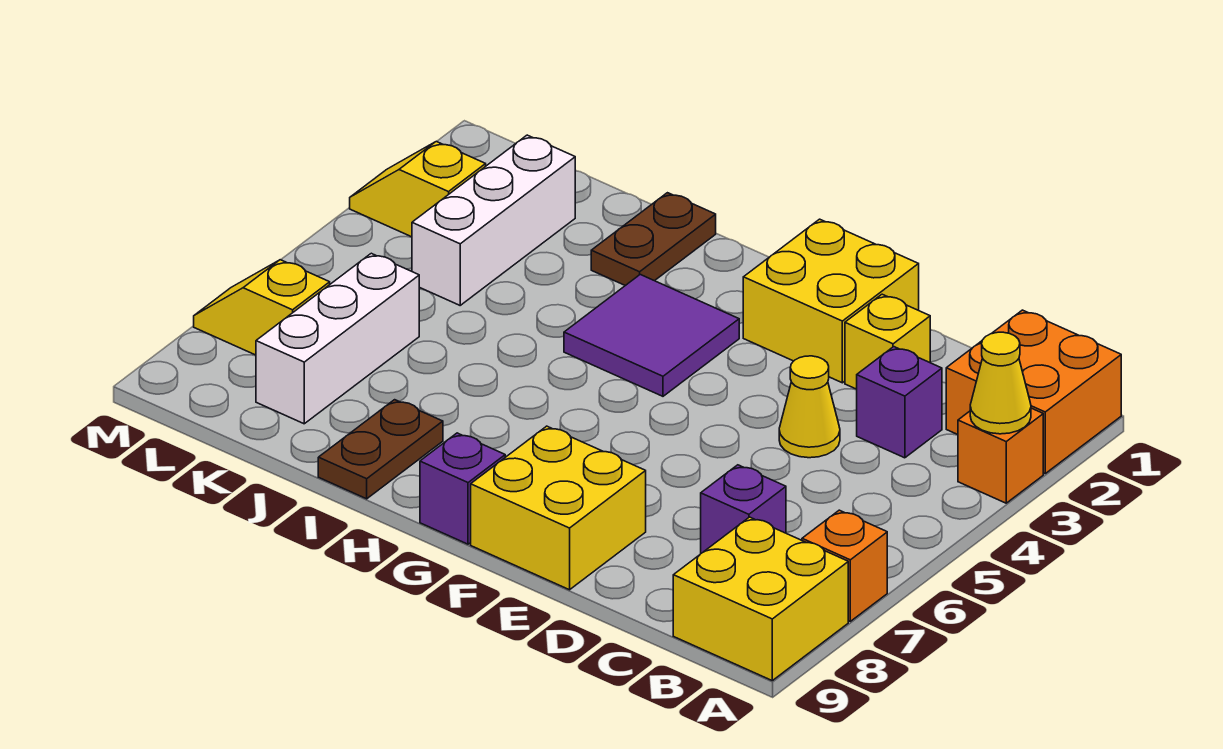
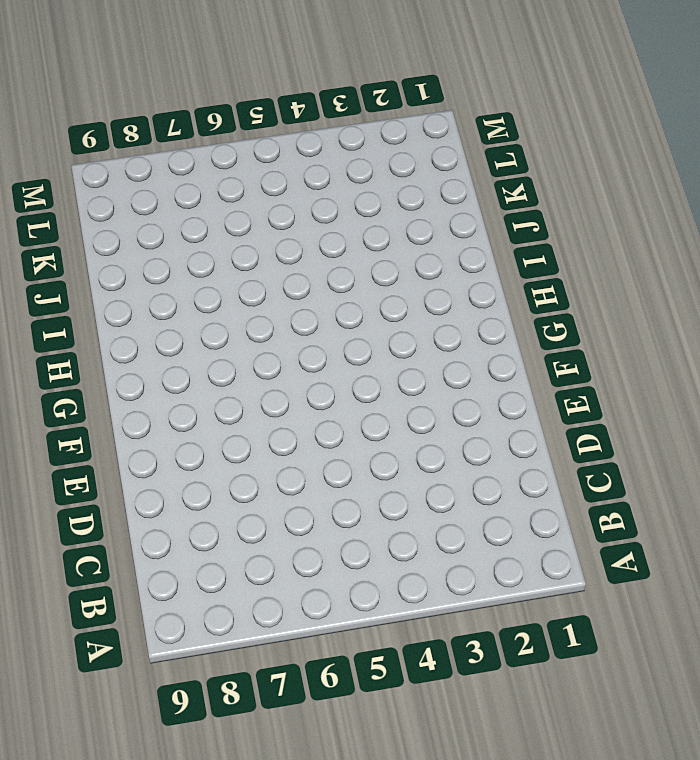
none -> orange 2x2 brick [946,310,1121,474]
none -> orange 1x1 brick [958,408,1043,503]
none -> orange 1x1 brick [802,510,887,621]

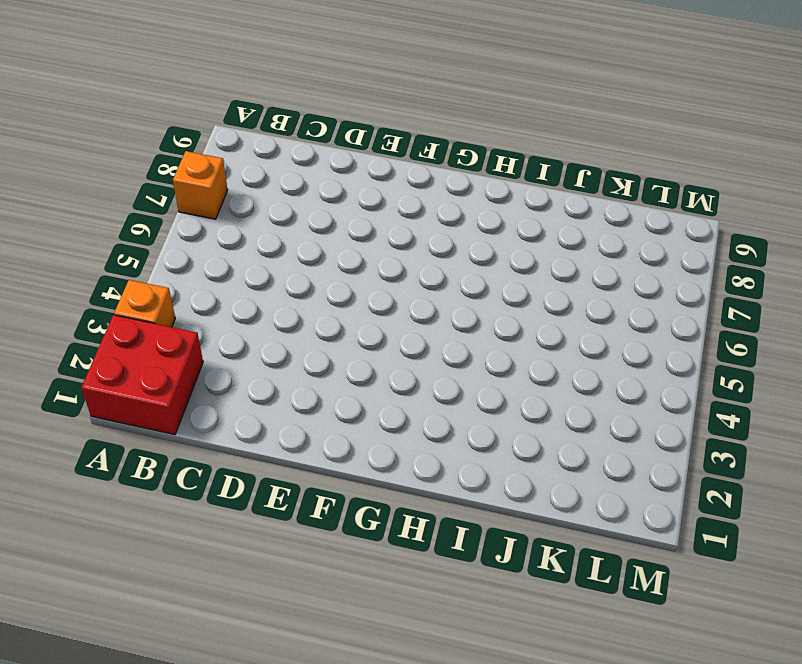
red 2x2 brick [81,315,203,435] -> orange 2x2 brick [946,310,1121,474]
none -> yellow 2x2 brick [673,517,848,681]
none -> purple 1x1 brick [857,347,942,458]
none -> purple 1x1 brick [701,465,786,553]

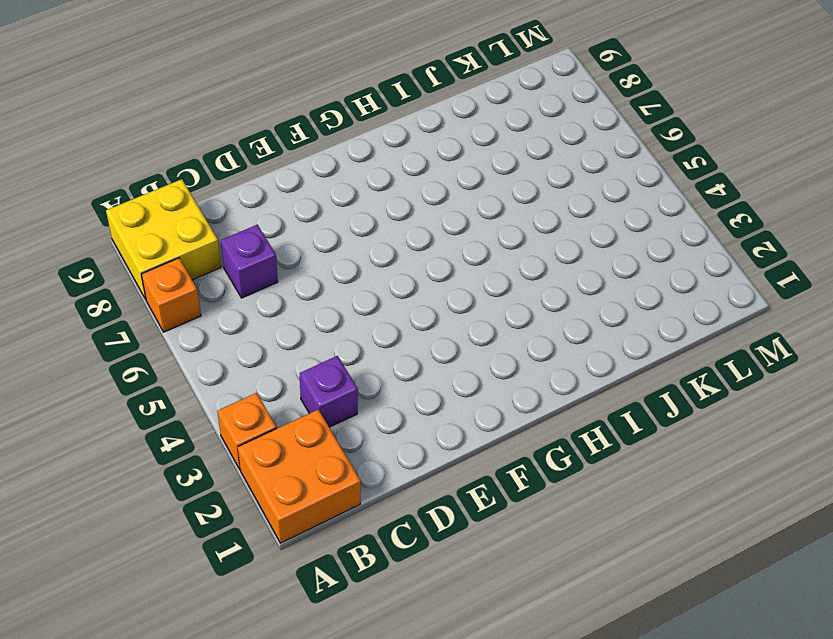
none -> yellow 1x1 brick [845,294,930,389]
none -> yellow 1x1 cone [779,356,840,458]
none -> yellow 2x2 brick [743,219,919,383]

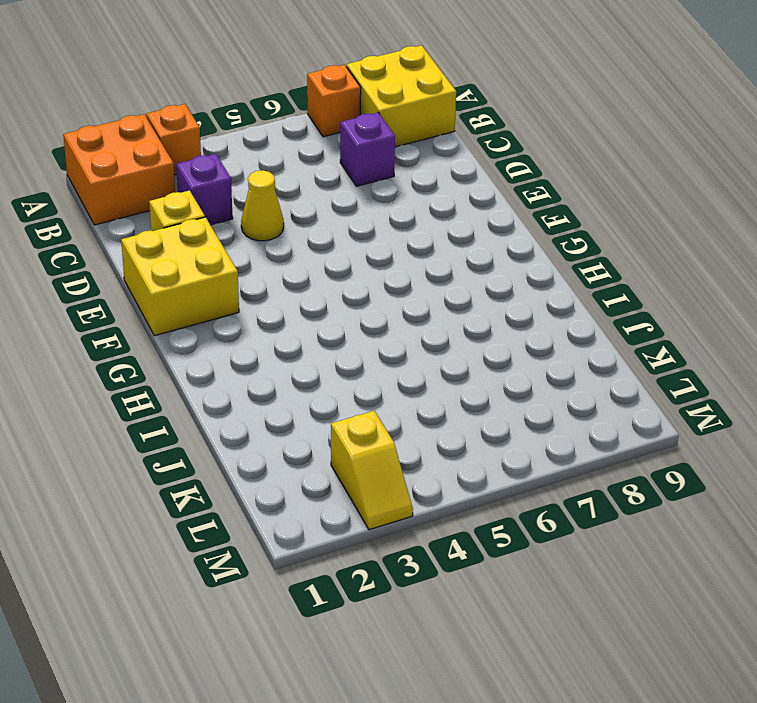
none -> yellow 2x2 brick [471,426,646,590]
none -> purple 2x2 tile [564,275,739,396]
none -> purple 1x1 brick [420,433,505,544]

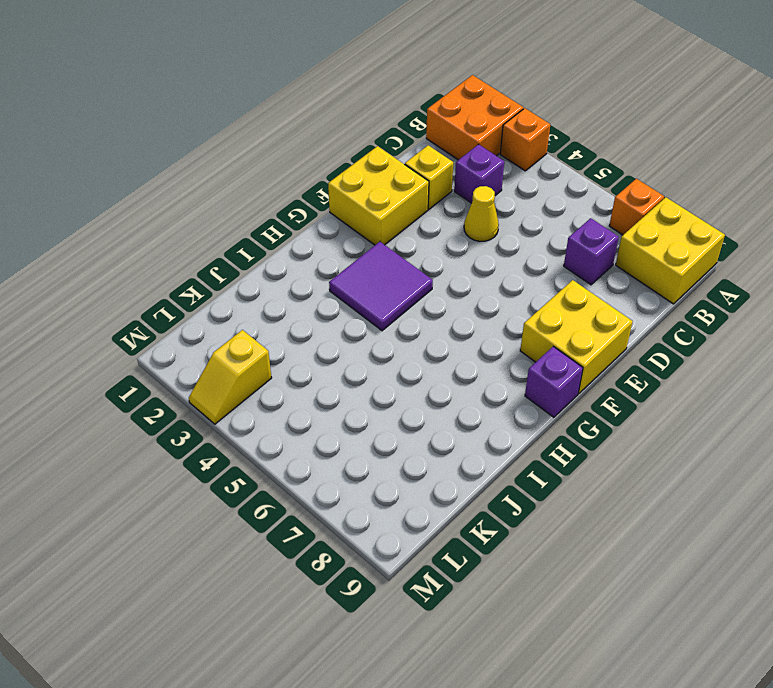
none -> brown 1x2 plate [591,193,716,286]
none -> brown 1x2 plate [318,400,443,499]
none -> white 1x3 brick [412,135,575,305]

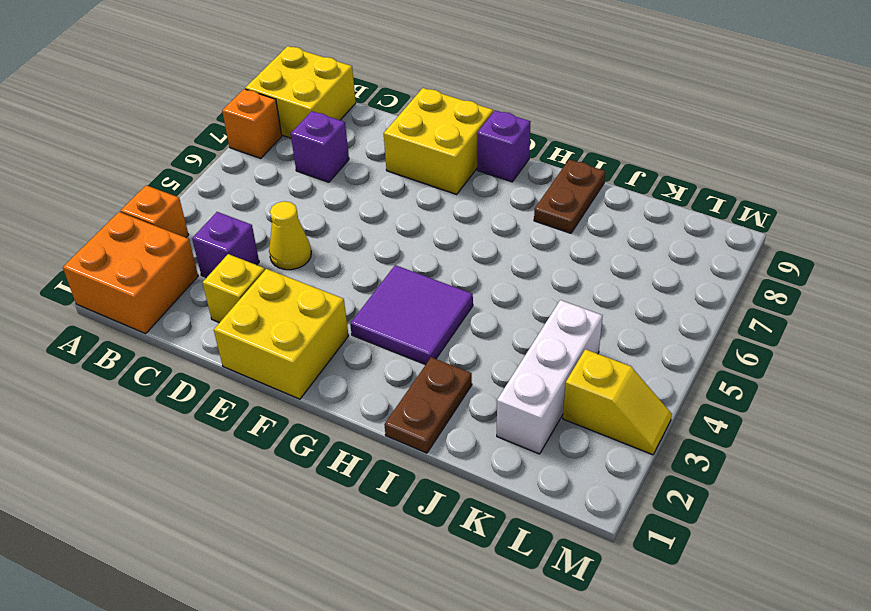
none -> white 1x3 brick [256,253,419,424]
none -> yellow 1x2 slope [194,260,330,355]
none -> yellow 1x1 cone [970,332,1031,434]

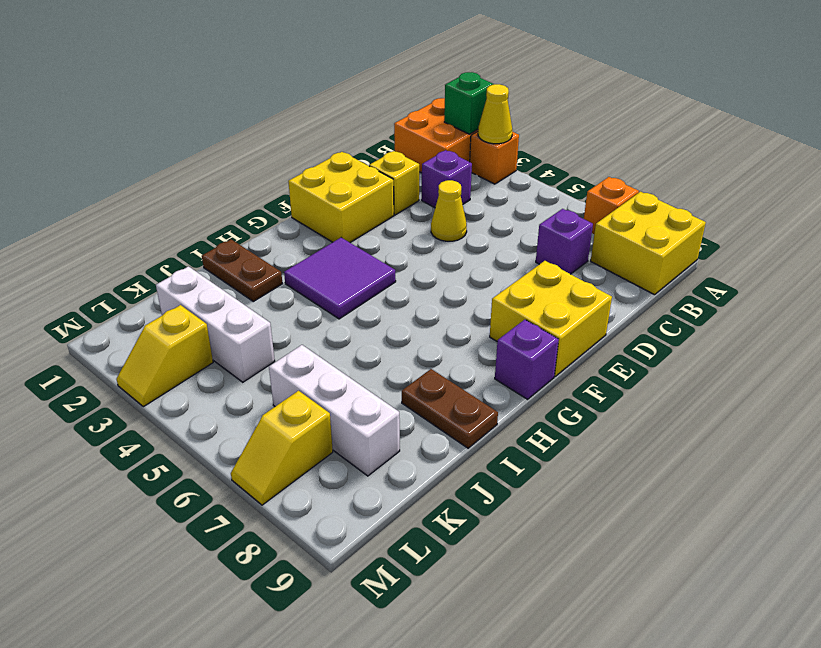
green 1x1 brick [444,72,494,134] -> none

